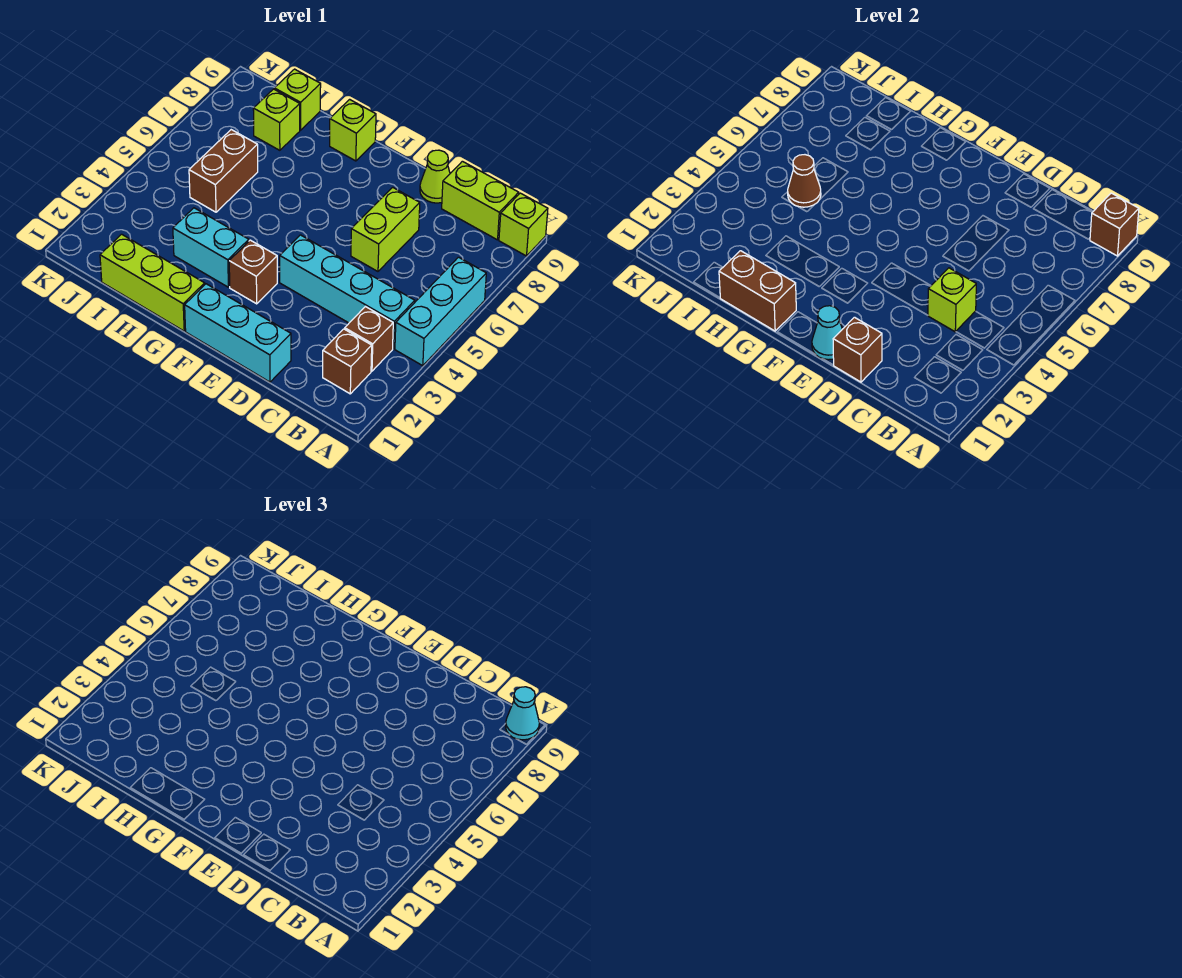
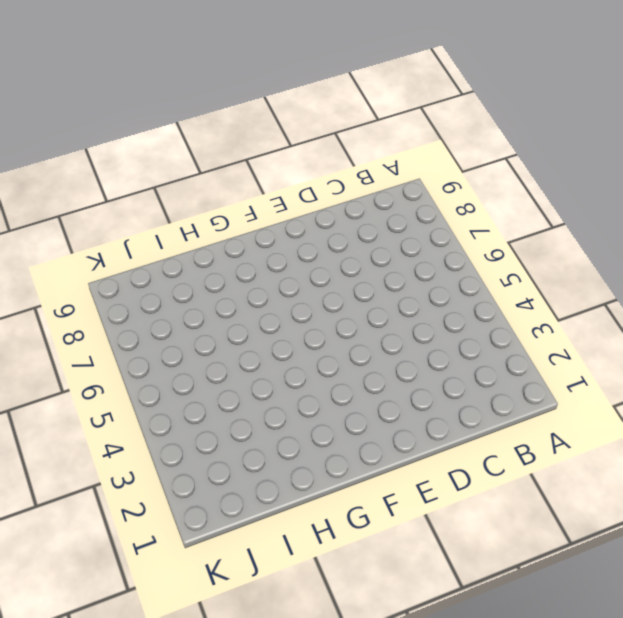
none -> cyan 1x3 brick [395,257,486,366]
none -> lime 1x1 brick [499,193,548,256]
none -> brown 1x1 brick [323,329,372,394]

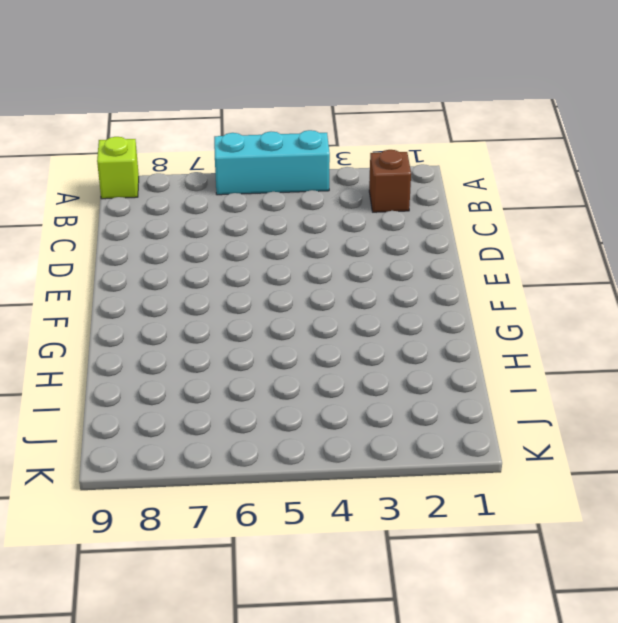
none -> brown 1x1 brick [345,307,393,371]
none -> cyan 1x4 brick [280,235,415,349]
none -> lime 1x2 brick [442,161,519,240]

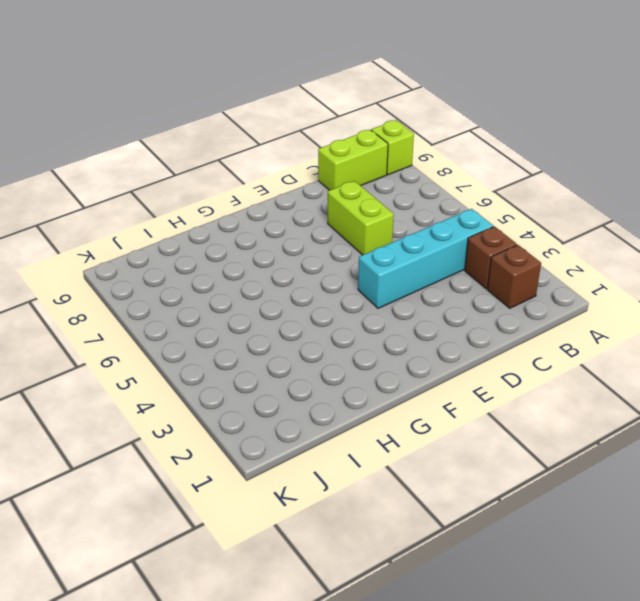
none -> cyan 1x3 brick [395,257,486,366]
none -> cyan 1x3 brick [185,284,291,382]
none -> lime 1x1 cone [420,150,450,203]

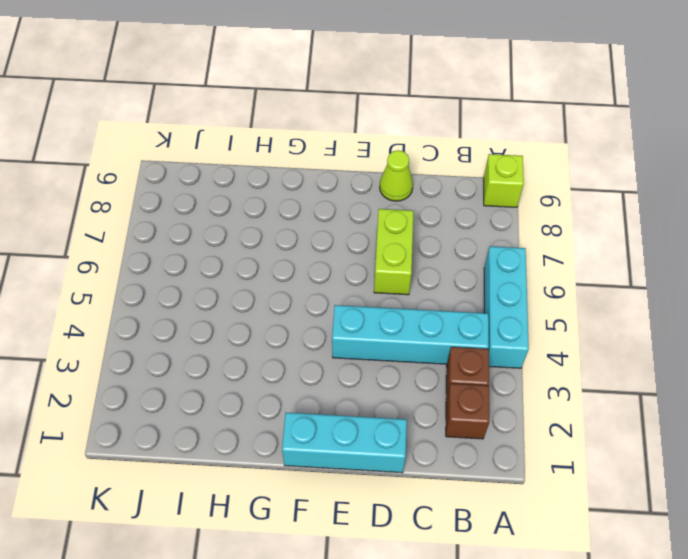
none -> lime 1x2 brick [442,161,519,240]
none -> brown 1x1 brick [229,240,277,304]
none -> lime 1x3 brick [100,234,205,331]

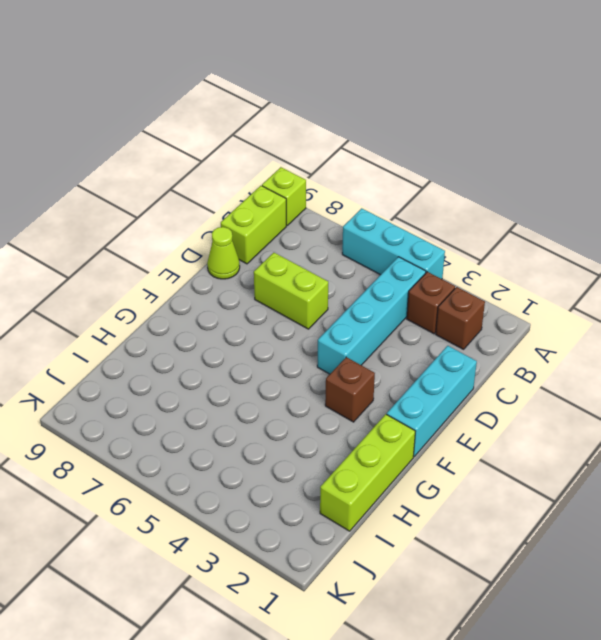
none -> cyan 1x2 brick [173,208,249,287]
none -> lime 1x1 brick [330,99,376,161]
none -> brown 1x2 brick [189,130,258,212]

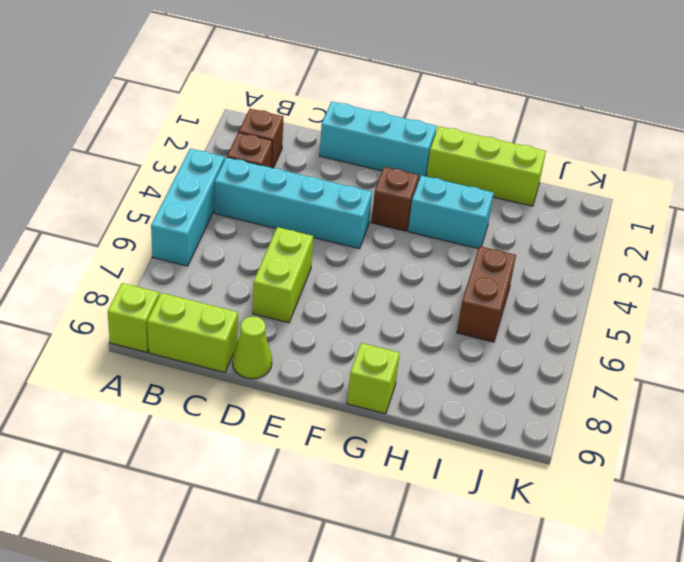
none -> lime 1x1 brick [253,89,300,150]
none -> lime 1x1 brick [275,69,321,130]
none -> brown 1x1 brick [1090,193,1139,256]

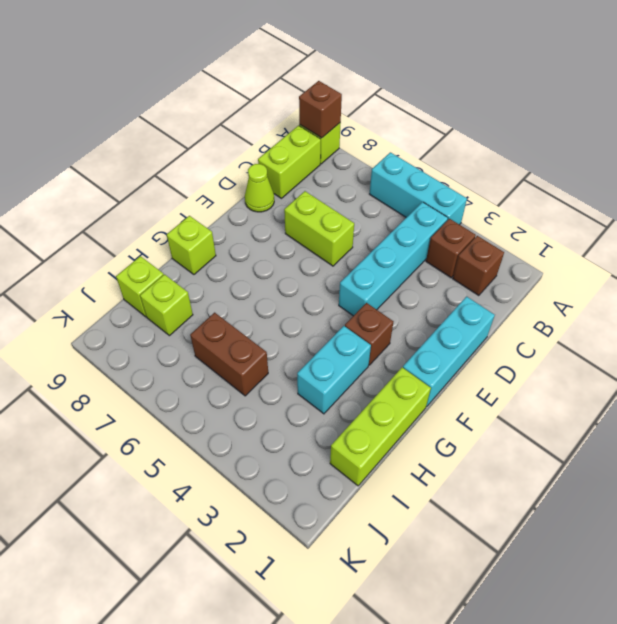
none -> lime 1x1 brick [928,268,976,332]
none -> brown 1x1 brick [833,317,882,382]
none -> cyan 1x1 cone [812,306,842,360]

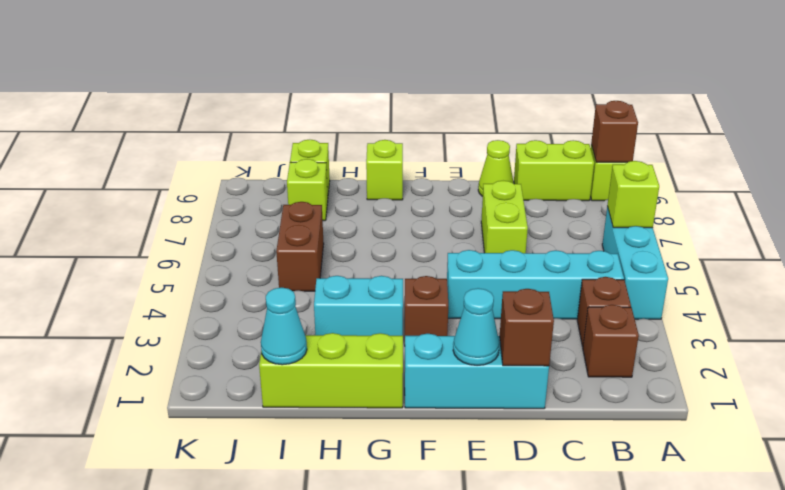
lime 1x1 brick [607,161,659,228] -> lime 1x1 brick moved to [928,268,976,332]
cyan 1x1 cone [261,287,307,365] -> cyan 1x1 cone moved to [506,687,539,740]
none -> brown 1x2 brick [719,251,796,331]
none -> brown 1x1 cone [788,155,821,207]

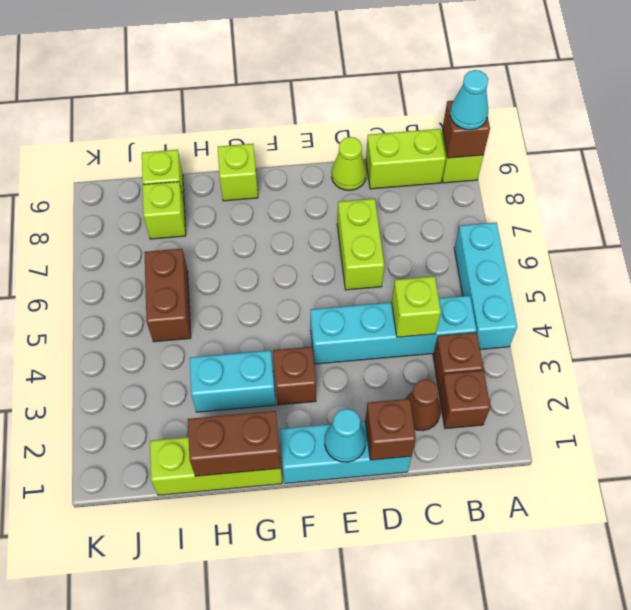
brown 1x1 cone [405,379,441,431] -> brown 1x1 cone moved to [788,155,821,207]

